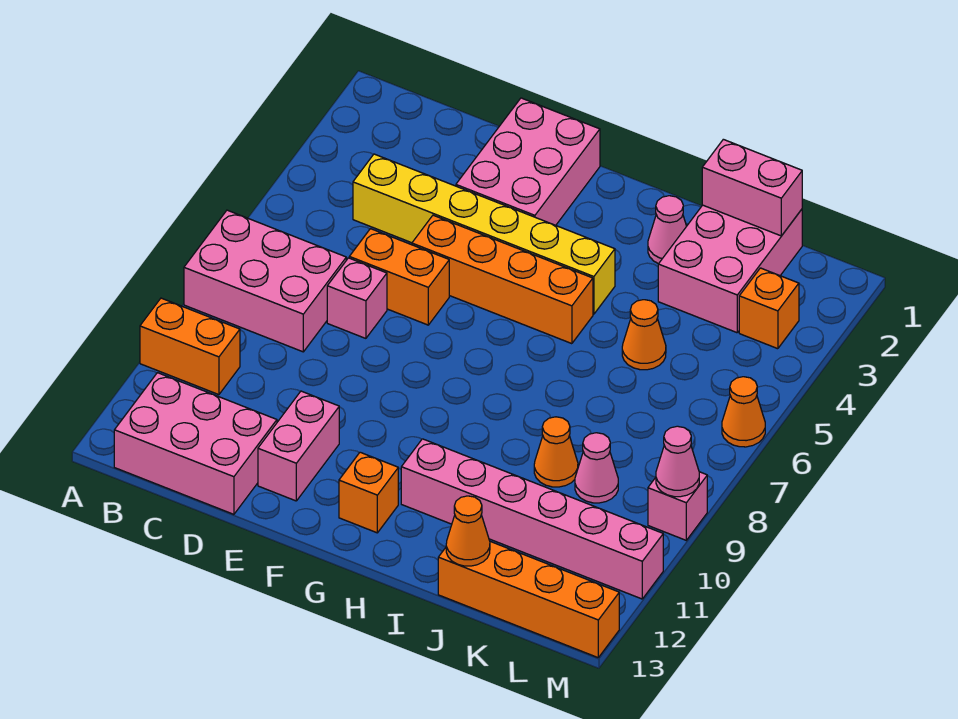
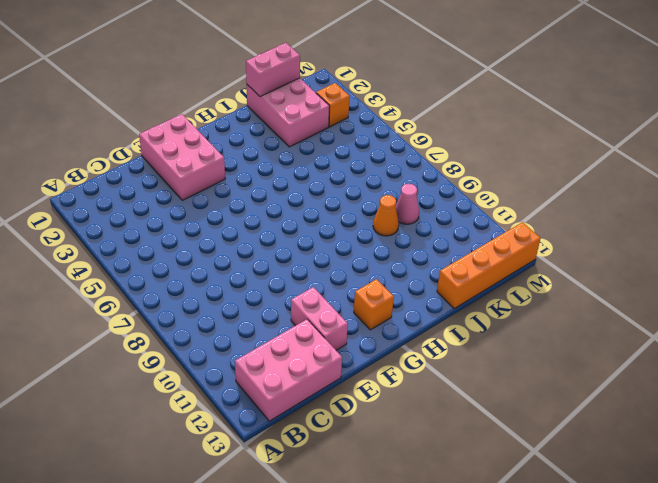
none -> pink 2x3 brick [184,210,346,352]
none -> orange 1x2 brick [140,298,240,395]
none -> yellow 1x6 brick [353,154,615,314]

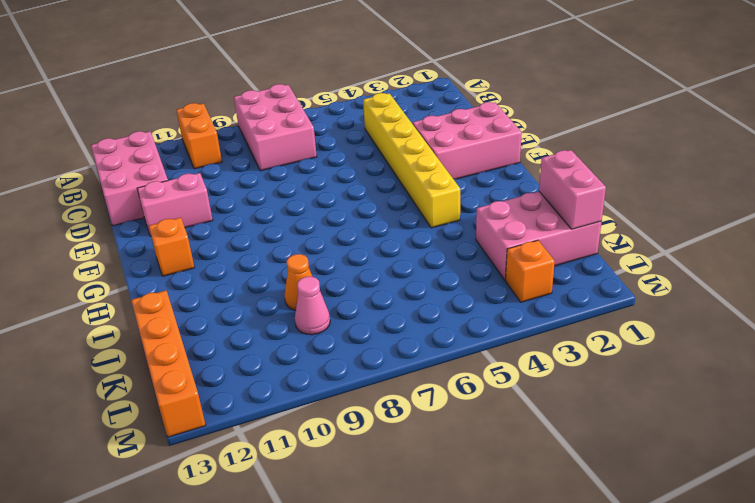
none -> orange 1x2 brick [349,229,449,325]
none -> pink 1x1 brick [327,258,387,338]
none -> orange 1x4 brick [412,215,593,344]

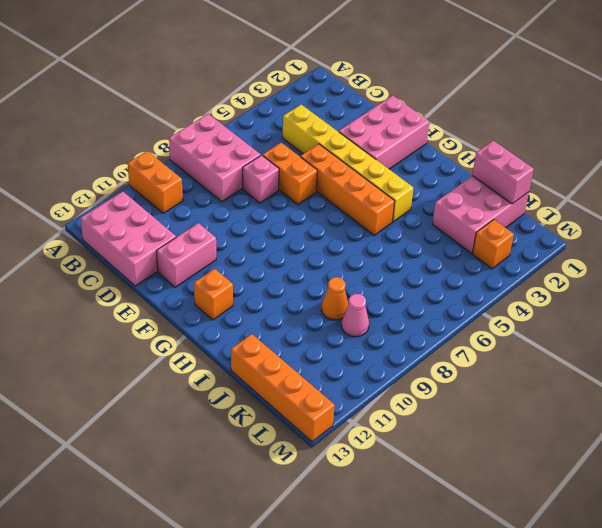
none -> pink 1x6 brick [401,439,663,599]
none -> pink 1x1 cone [648,196,687,264]
none -> orange 1x1 cone [622,300,666,370]

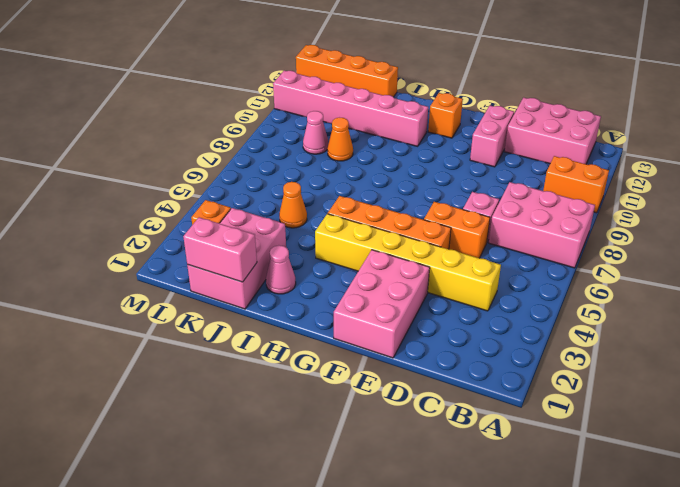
none -> orange 1x1 cone [722,377,765,447]
none -> pink 1x1 brick [648,472,707,540]
none -> orange 1x1 cone [446,496,490,566]

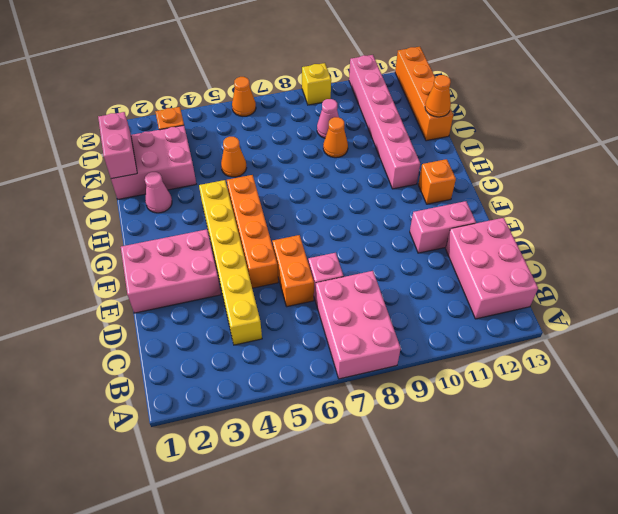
yellow 1x1 brick [302,63,331,105] -> pink 1x1 brick [648,472,707,540]
none -> orange 1x2 brick [140,298,240,395]
none -> pink 1x1 cone [656,426,699,497]

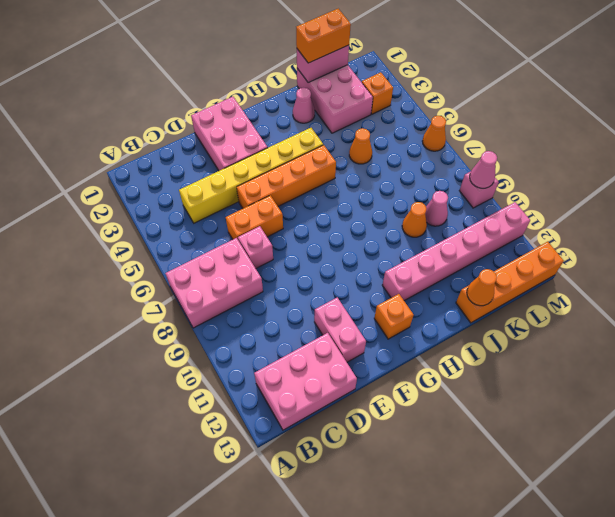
orange 1x2 brick [296,9,351,63] -> orange 1x2 brick moved to [140,298,240,395]

